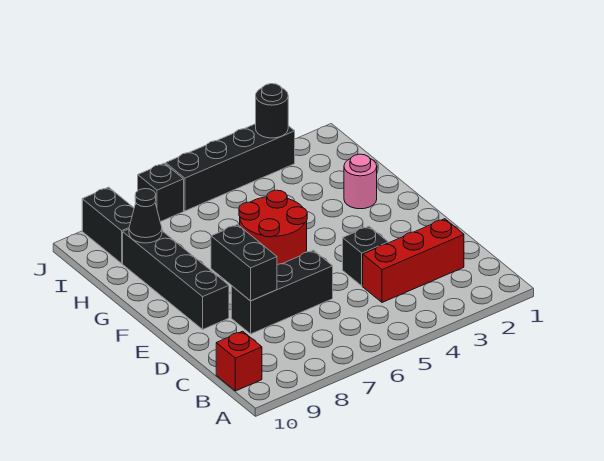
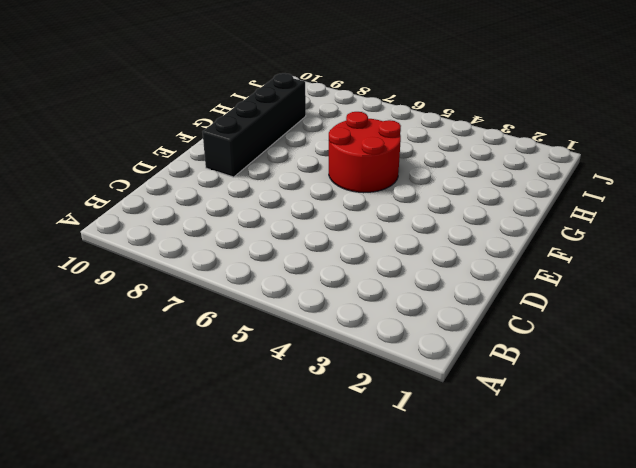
none -> red 1x1 brick [216,331,262,391]
none -> red 1x3 brick [363,219,464,302]
none -> black 1x1 brick [343,226,388,286]

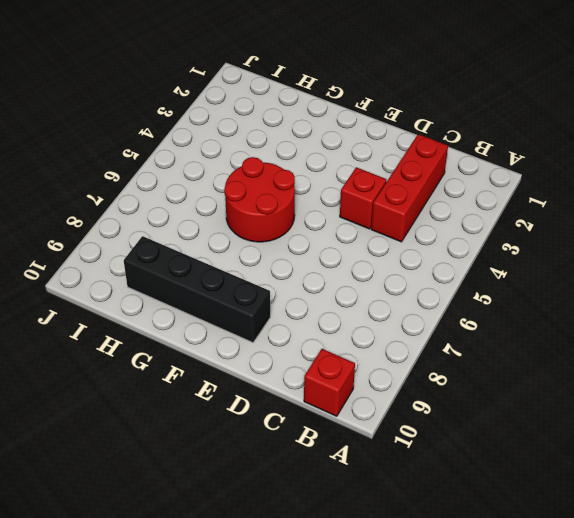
red 1x1 brick [340,167,386,229] -> black 1x1 brick [343,226,388,286]
none -> black 1x3 brick [231,250,333,334]
none -> pink 1x1 round brick [344,154,377,209]
none -> black 1x2 brick [82,187,134,263]

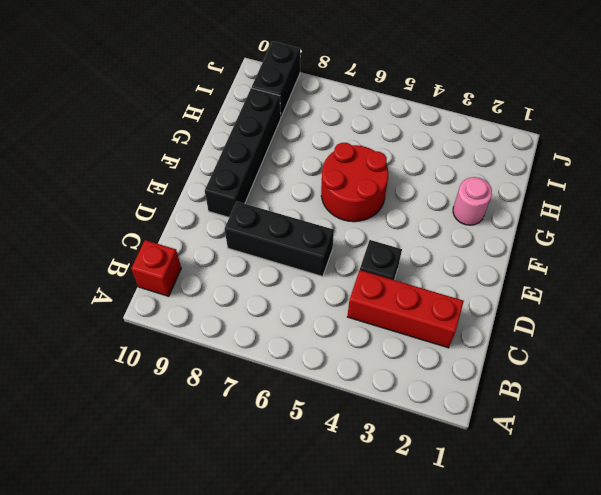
none -> black 1x4 brick [166,124,295,211]
none -> black 1x1 brick [138,163,184,222]
none -> black 1x2 brick [211,225,277,301]

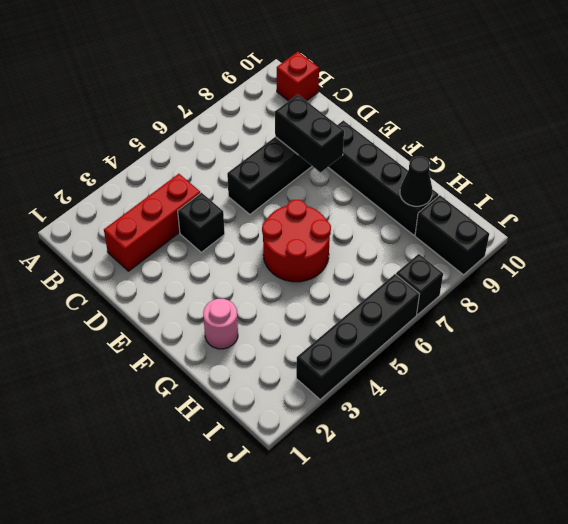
none -> black 1x1 round brick [256,84,288,138]

